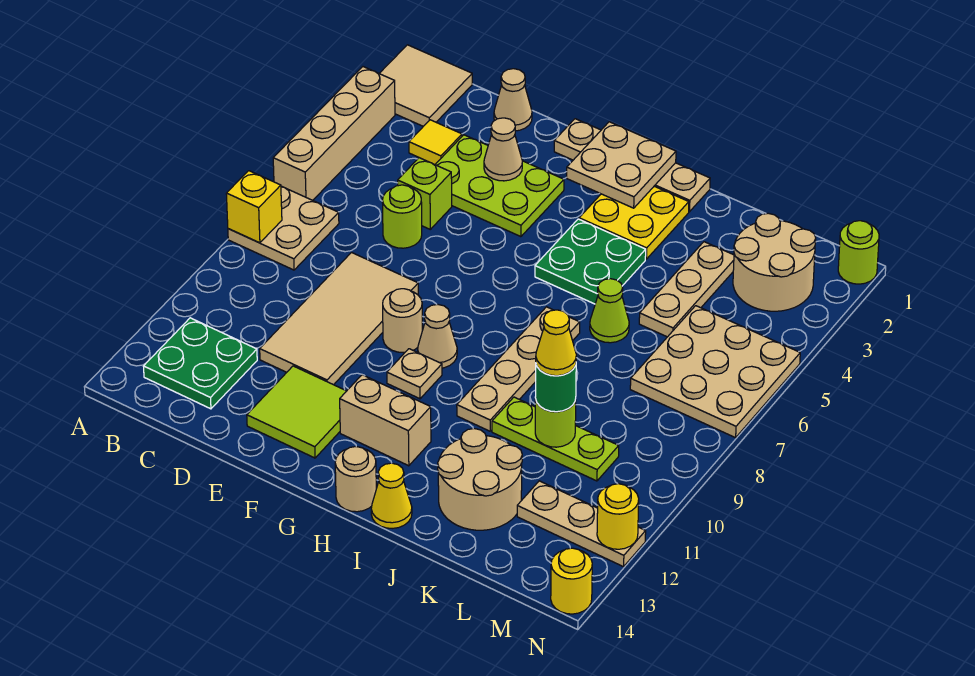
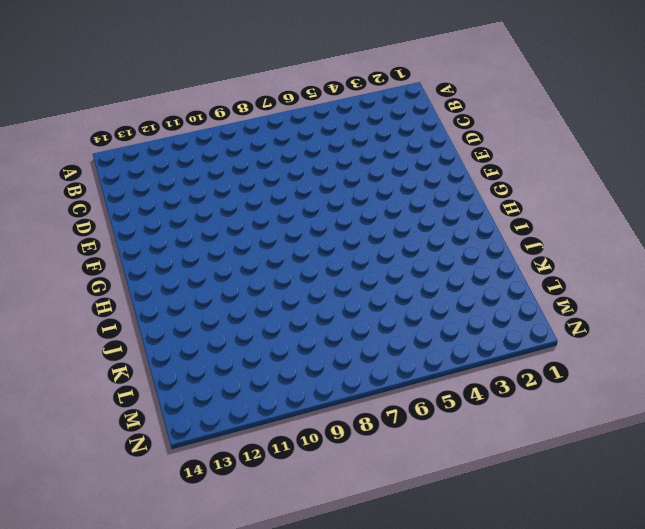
none -> tan 2x2 tile [379,45,472,126]
none -> tan 1x4 brick [273,67,395,200]
none -> tan 2x2 plate [228,186,339,270]
none -> green 2x2 plate [143,318,257,409]

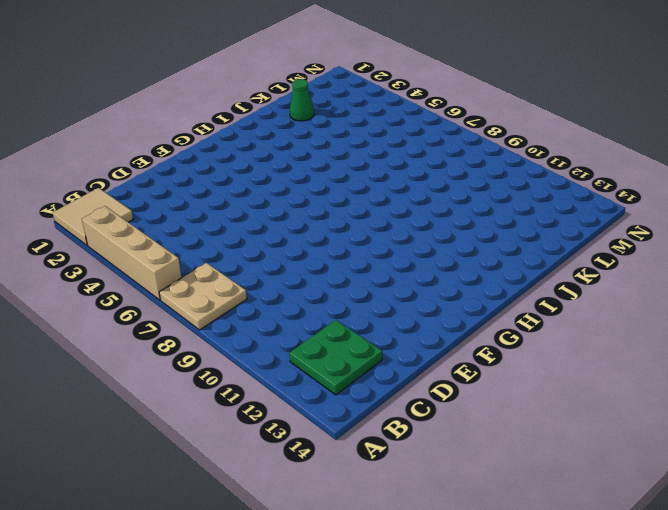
green 1x1 cone [290,79,314,121] -> none
none -> yellow 1x1 tile [409,120,462,165]
none -> tan 1x1 cone [494,69,532,131]
none -> lime 2x3 plate [435,135,564,237]
none -> lime 1x1 brick [398,158,452,229]

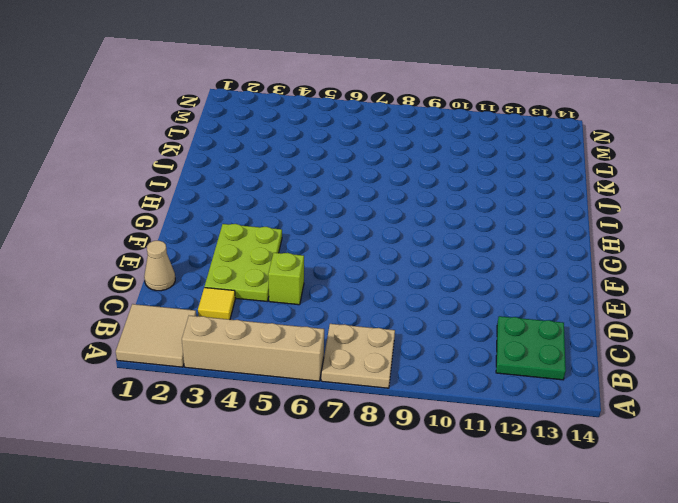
none -> lime 1x1 round brick [382,185,422,248]
none -> tan 2x4 tile [260,253,418,385]
none -> lime 2x2 tile [247,366,346,458]
none -> tan 1x4 plate [554,119,710,212]

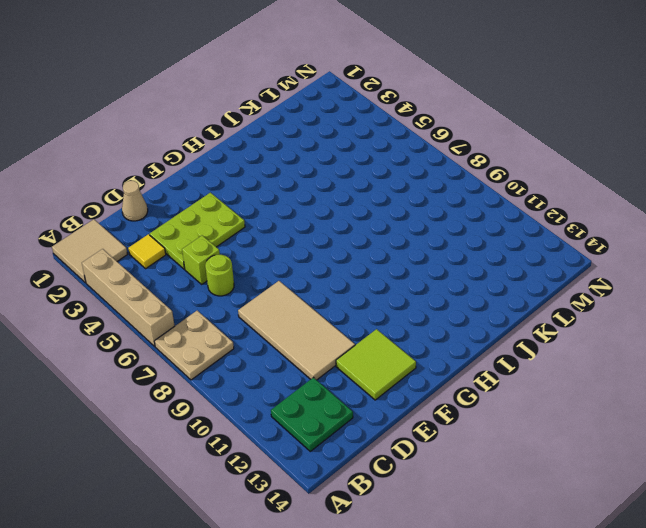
none -> tan 1x4 plate [554,119,710,212]
none -> tan 1x1 round brick [383,289,422,353]
none -> tan 1x1 cone [418,304,457,368]
none -> tan 1x1 plate [387,349,442,399]

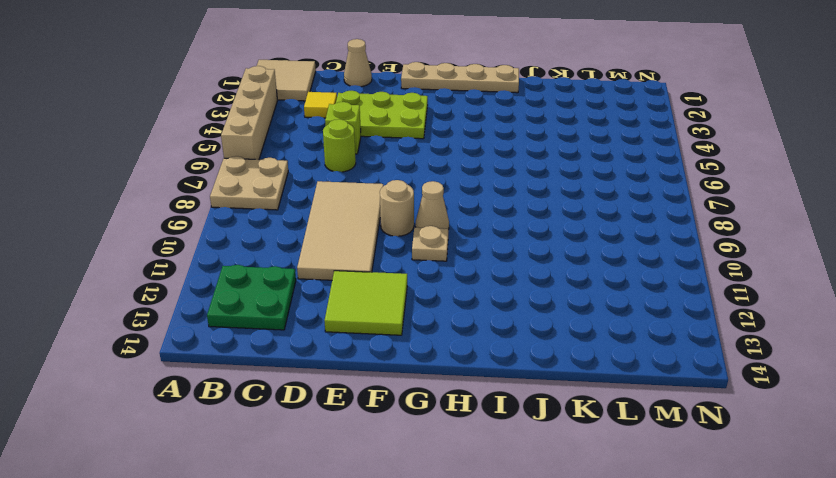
none -> tan 1x2 brick [340,375,431,466]
none -> yellow 2x2 plate [579,186,689,259]
none -> green 2x2 plate [535,219,646,304]
none -> tan 1x1 round brick [335,447,376,512]

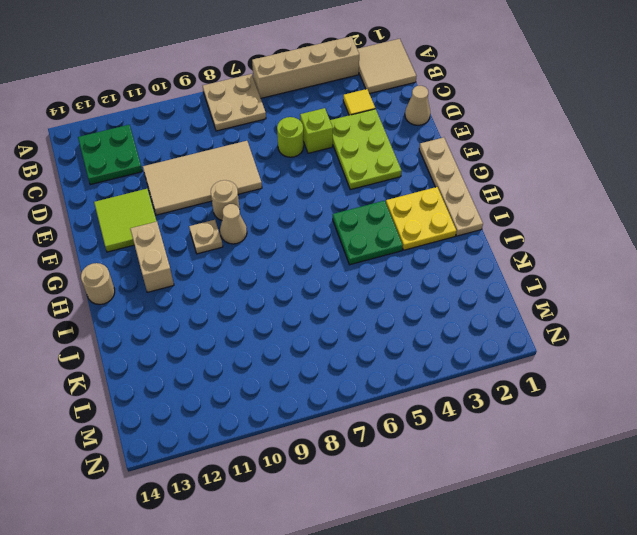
none -> tan 1x4 plate [457,307,580,431]
none -> yellow 1x1 cone [371,463,412,528]
none -> lime 1x1 cone [590,279,629,343]
none -> lime 1x3 plate [492,397,619,481]

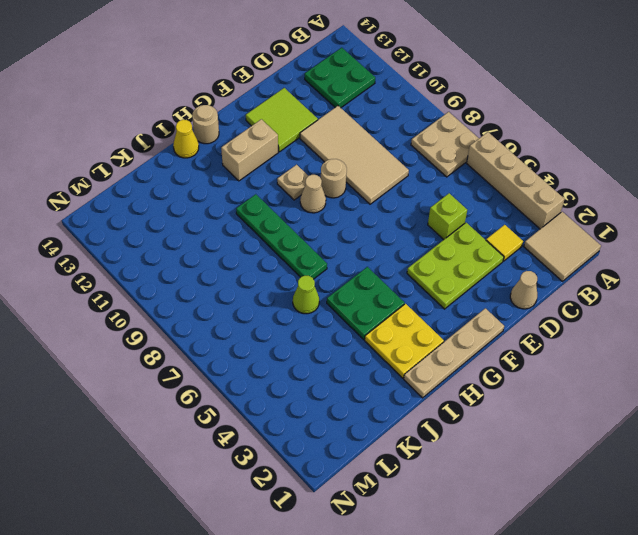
green 1x4 plate [236,194,327,279] -> tan 1x4 plate [457,307,580,431]
none -> lime 1x1 round brick [382,185,422,248]
none -> lime 1x3 plate [492,397,619,481]
none -> tan 2x2 round brick [438,429,522,530]
none -> tan 1x3 plate [639,242,734,337]

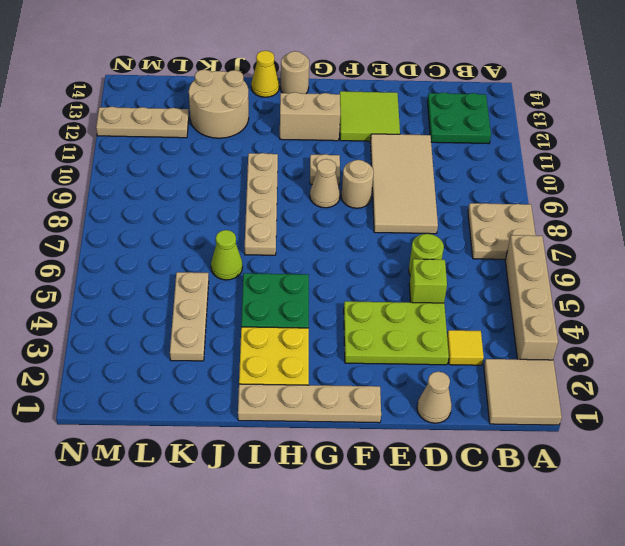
none -> lime 1x3 plate [492,397,619,481]
none -> tan 2x2 round brick [733,213,816,311]
none -> tan 3x3 plate [630,306,800,438]
none -> lime 1x1 round brick [838,221,879,284]

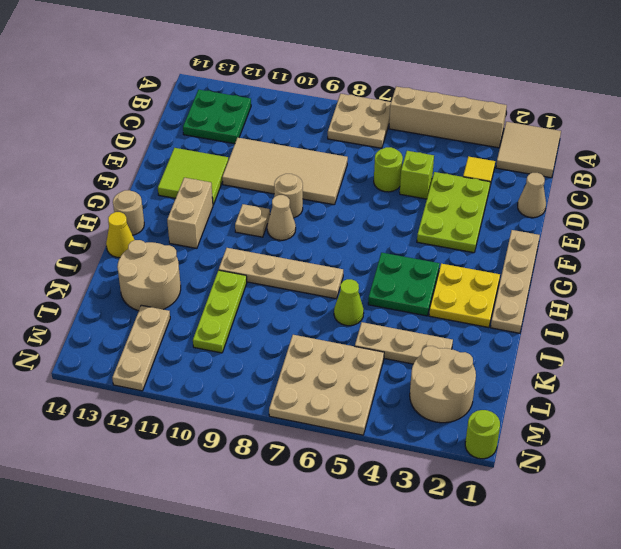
none -> yellow 1x1 round brick [551,548,592,614]
none -> yellow 1x1 brick [226,171,282,243]
none -> tan 1x1 cone [484,118,522,181]
none -> tan 2x2 plate [567,122,676,208]

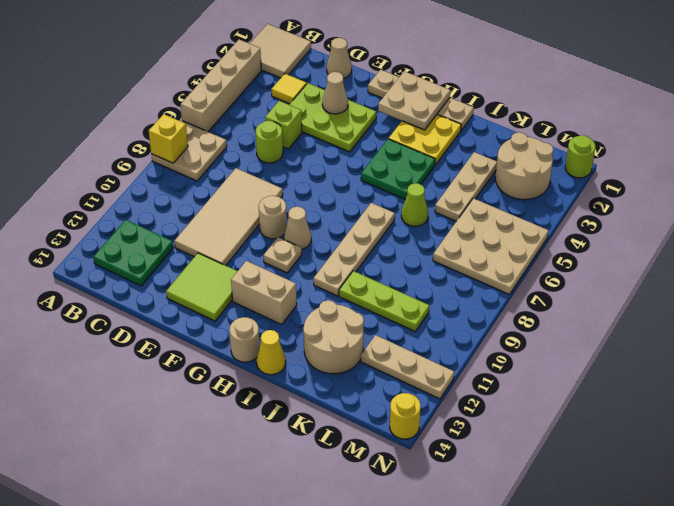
none -> lime 1x1 round brick [535,399,576,447]
none -> yellow 1x1 round brick [597,484,639,549]
none -> green 1x1 round brick [535,365,576,412]
none -> yellow 1x1 cone [536,310,576,376]

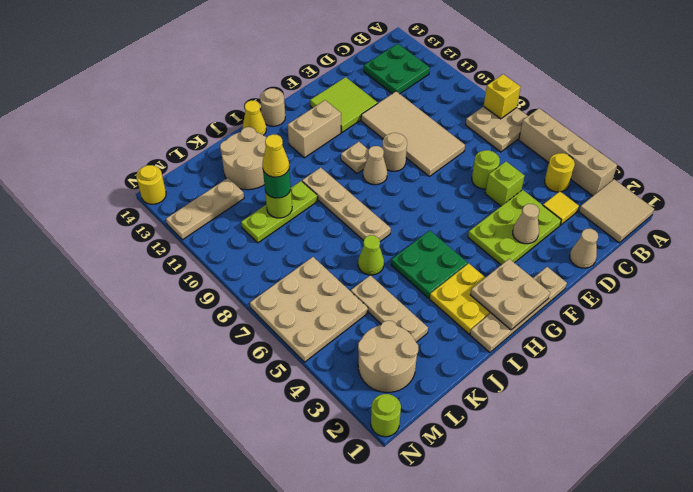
yellow 1x1 round brick [545,153,575,192] -> yellow 1x1 round brick moved to [597,484,639,549]

